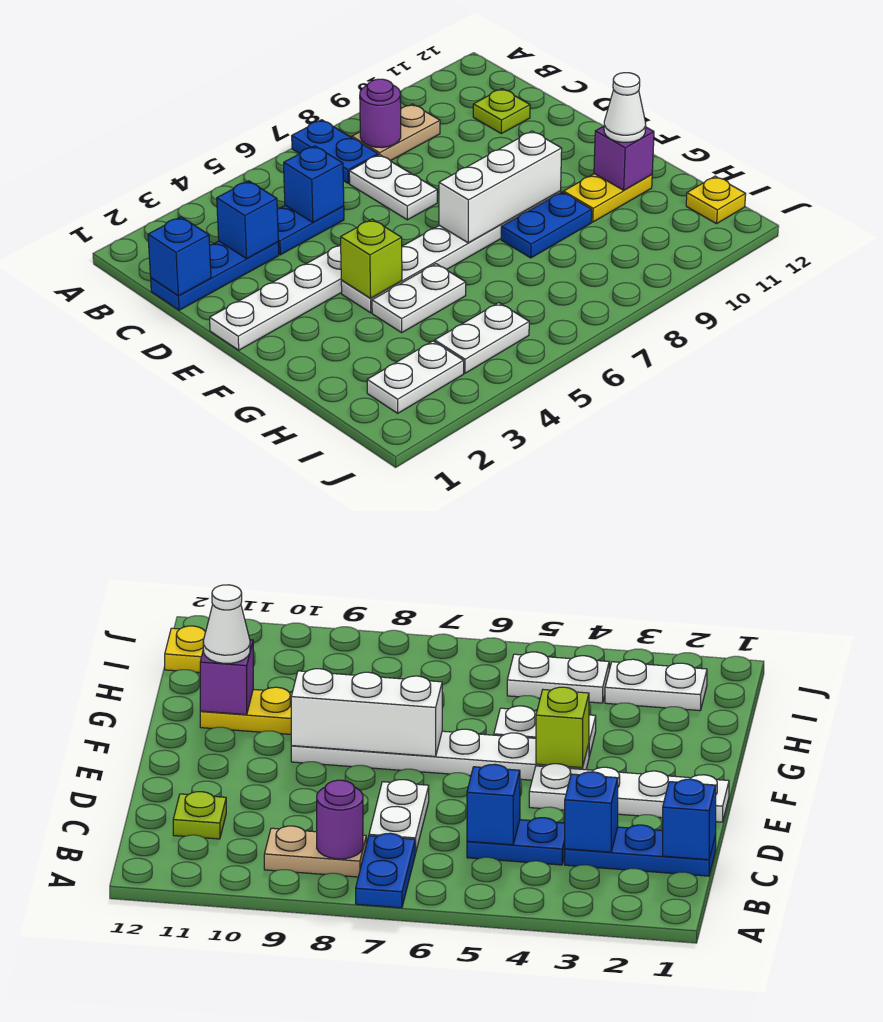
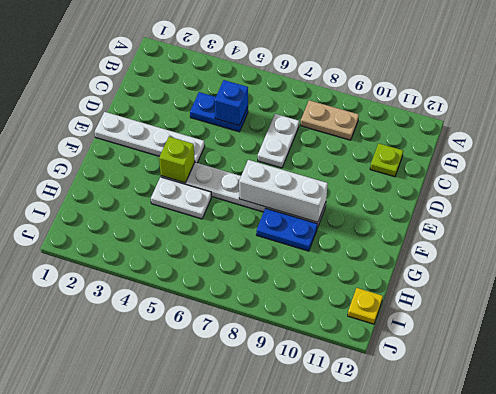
none -> blue 1x2 plate [292,120,378,183]
none -> blue 1x3 plate [151,241,279,310]
none -> yellow 1x2 plate [564,174,652,222]

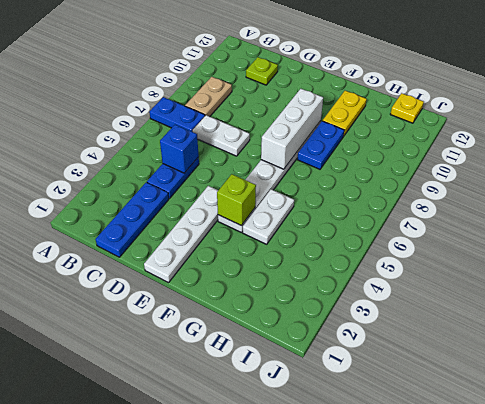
none -> white 1x2 plate [367,341,464,413]
none -> white 1x2 plate [435,303,529,373]
none -> purple 1x1 round brick [360,79,401,148]

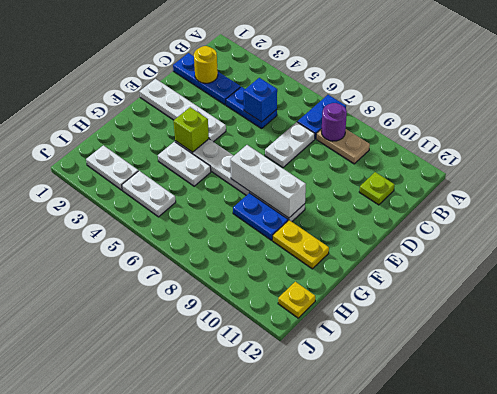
yellow 1x1 round brick [194,46,218,83] -> none
none -> blue 1x1 brick [148,217,211,296]
none -> blue 1x1 brick [217,181,278,259]
none -> purple 1x1 brick [594,126,654,190]

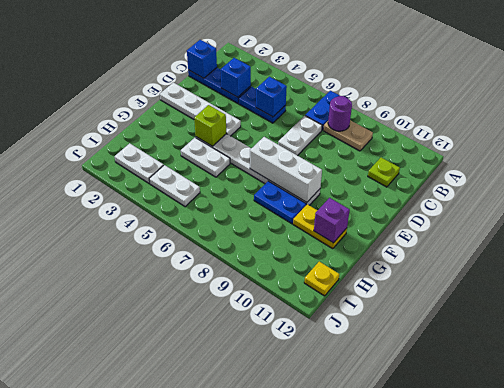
none -> white 1x1 cone [604,73,646,142]

